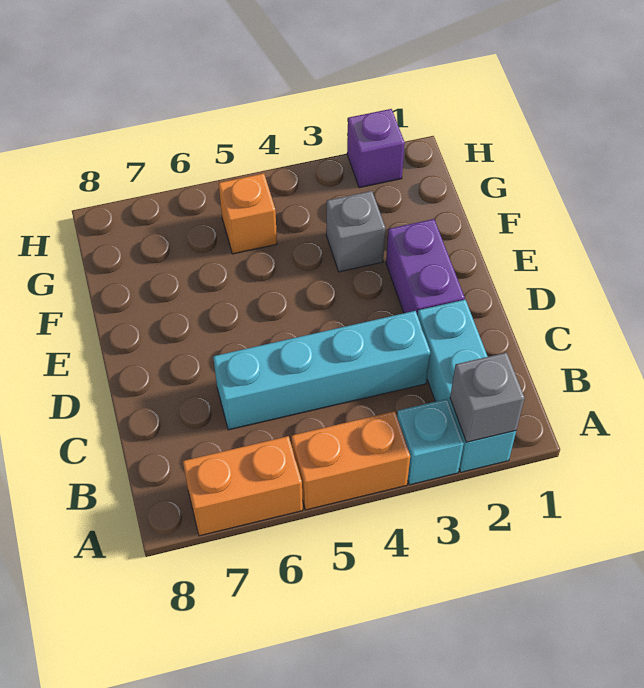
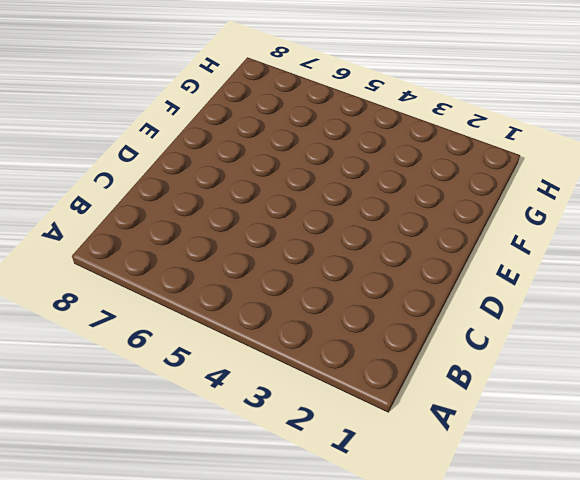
none -> cyan 1x3 brick [417,300,516,472]
none -> cyan 1x1 brick [397,399,464,485]

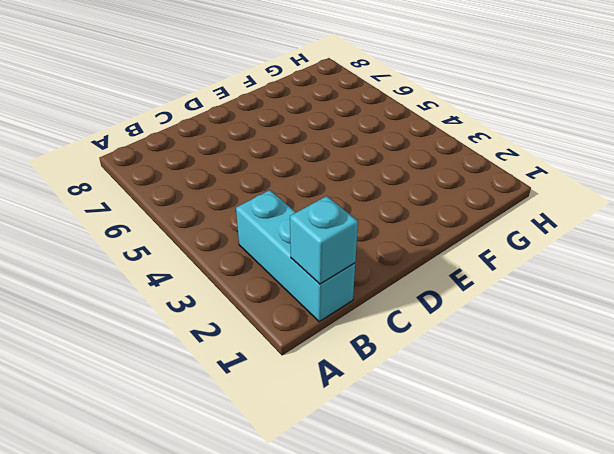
cyan 1x3 brick [236,190,355,322] -> cyan 1x3 brick turned to [417,300,516,472]
cyan 1x1 brick [290,196,358,284] -> cyan 1x1 brick moved to [397,399,464,485]
none -> orange 1x2 brick [291,411,410,510]
none -> orange 1x2 brick [183,436,303,536]

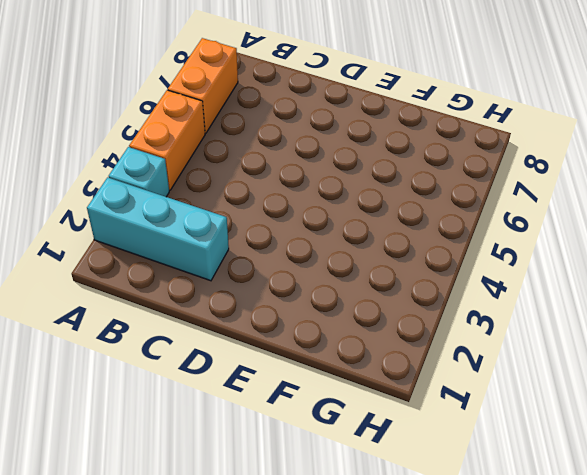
none -> cyan 1x4 brick [213,311,430,430]
none -> purple 1x2 brick [386,219,465,315]

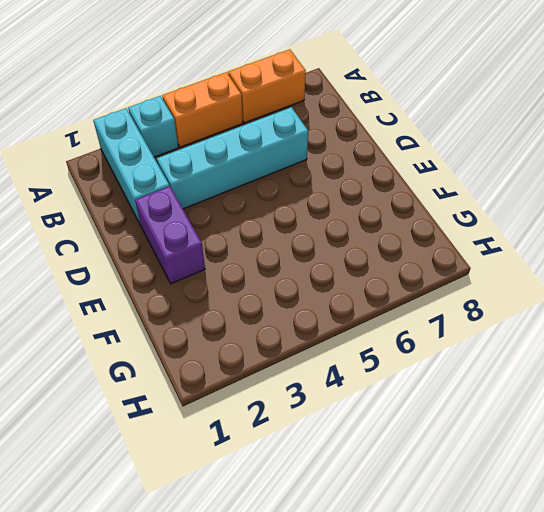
none -> grey 1x1 brick [326,191,385,272]
none -> orange 1x1 brick [219,174,277,254]

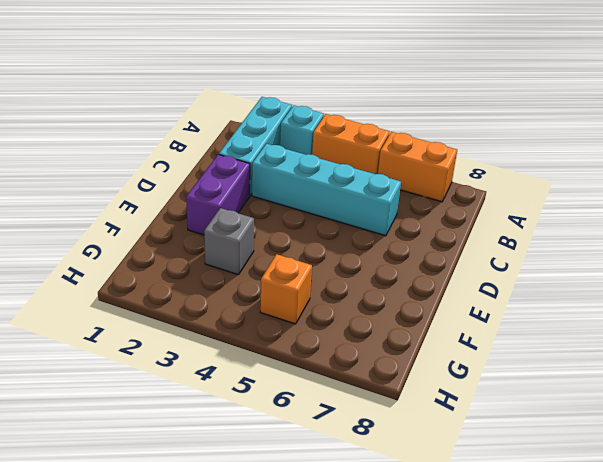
none -> purple 1x1 brick [347,109,405,188]
none -> grey 1x1 brick [450,353,525,442]

